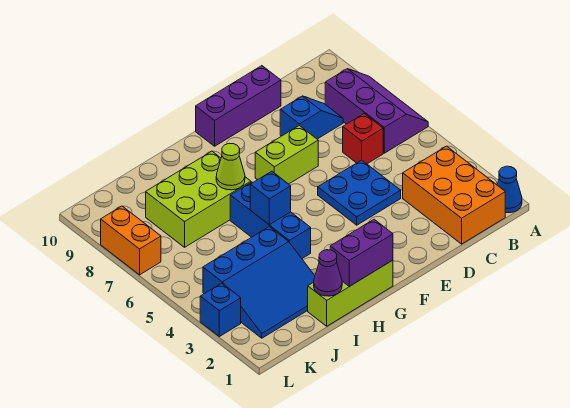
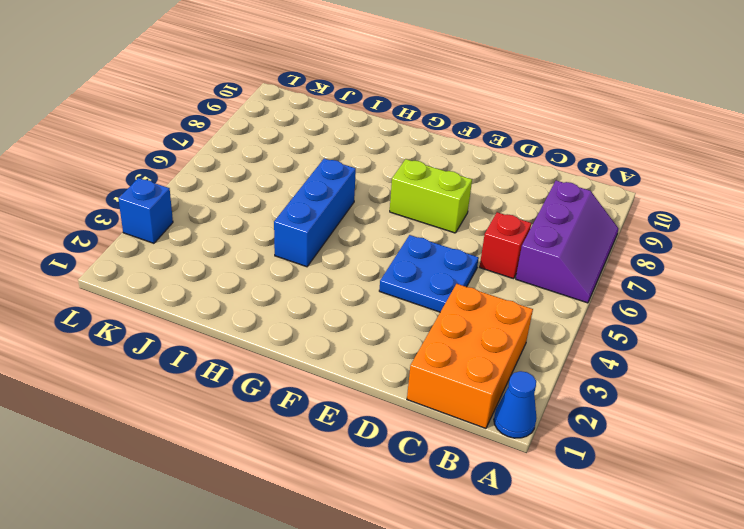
none -> blue 1x2 slope [280,96,343,139]
none -> purple 1x3 brick [196,66,281,146]
none -> lime 1x3 brick [308,260,393,326]

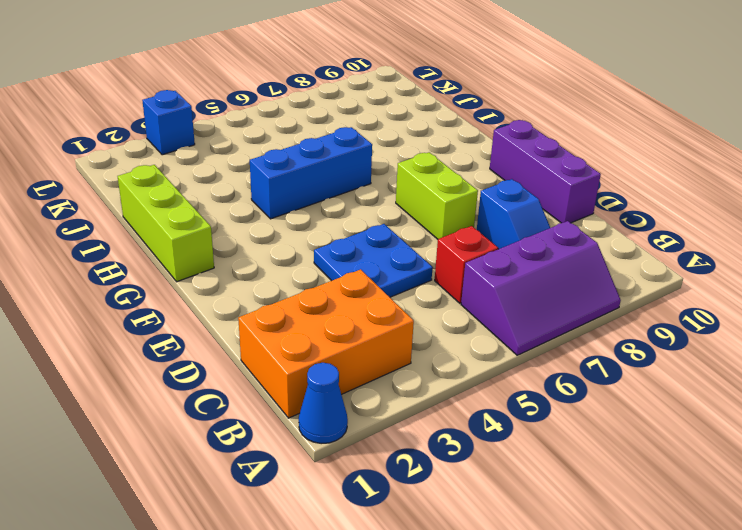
none -> lime 2x3 brick [146,151,251,247]
none -> blue 3x3 slope [203,227,315,338]
none -> orange 1x2 brick [101,206,161,275]

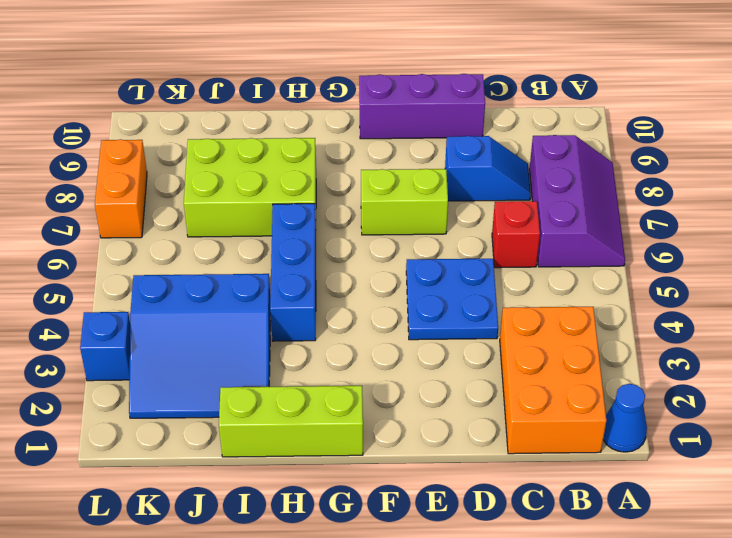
none -> purple 1x2 brick [330,219,393,286]
none -> blue 1x1 brick [250,171,291,225]
none -> lime 1x1 cone [216,143,245,190]

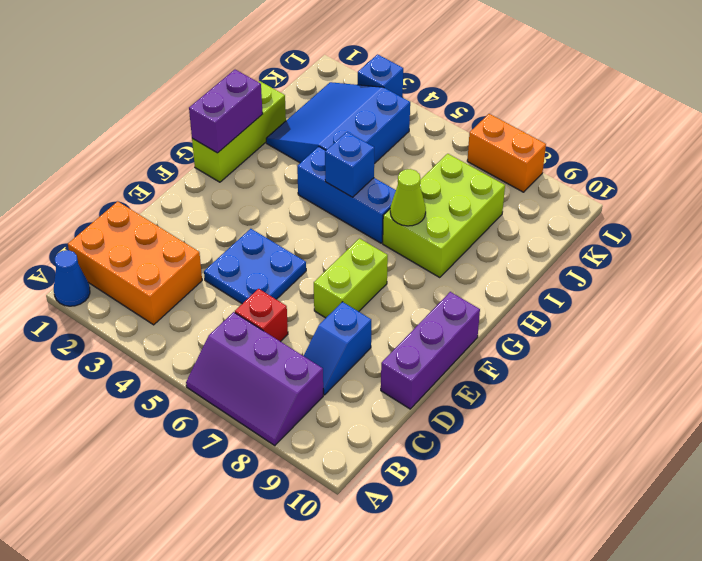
none -> purple 1x1 cone [314,250,342,296]

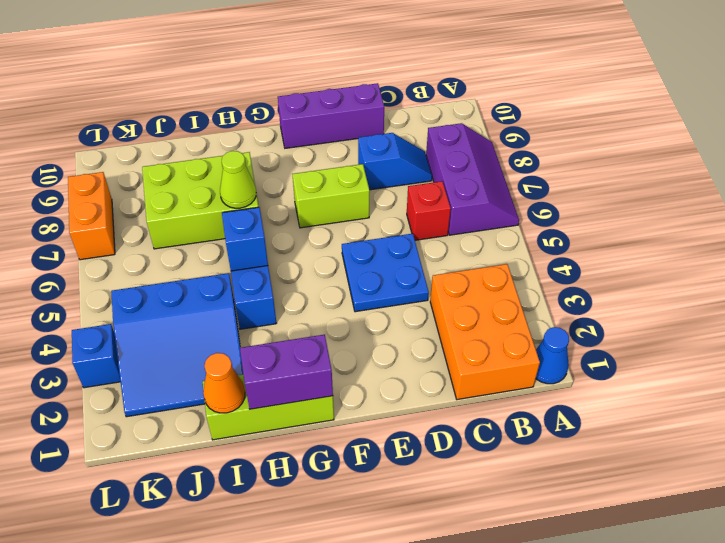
orange 1x1 cone [203,353,245,413] -> purple 1x1 cone [314,250,342,296]

